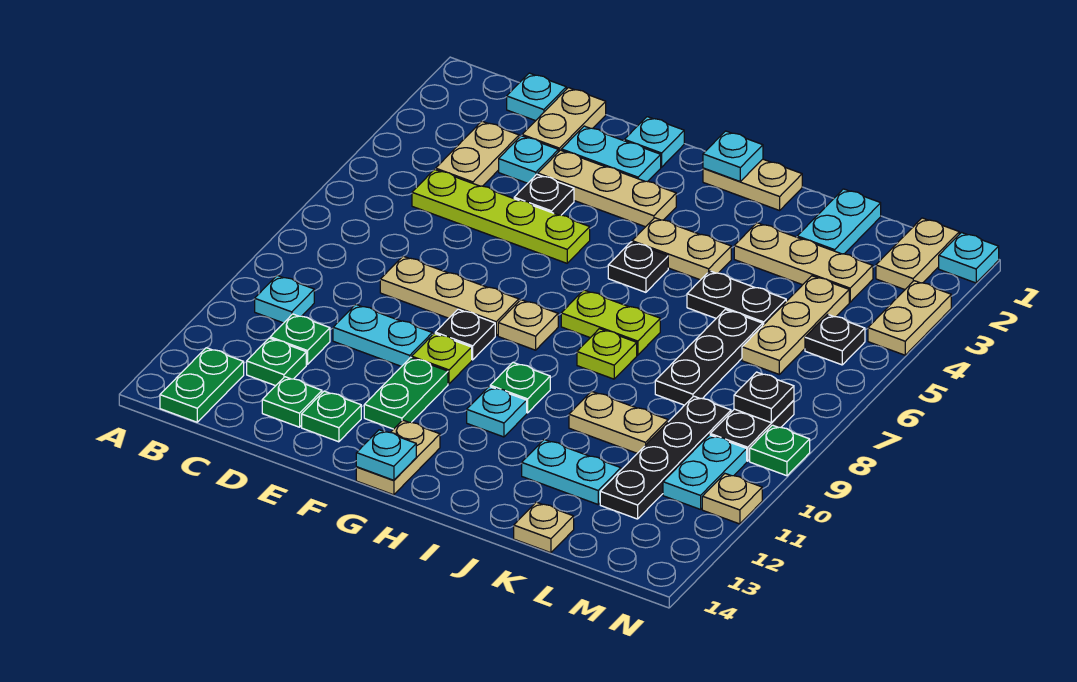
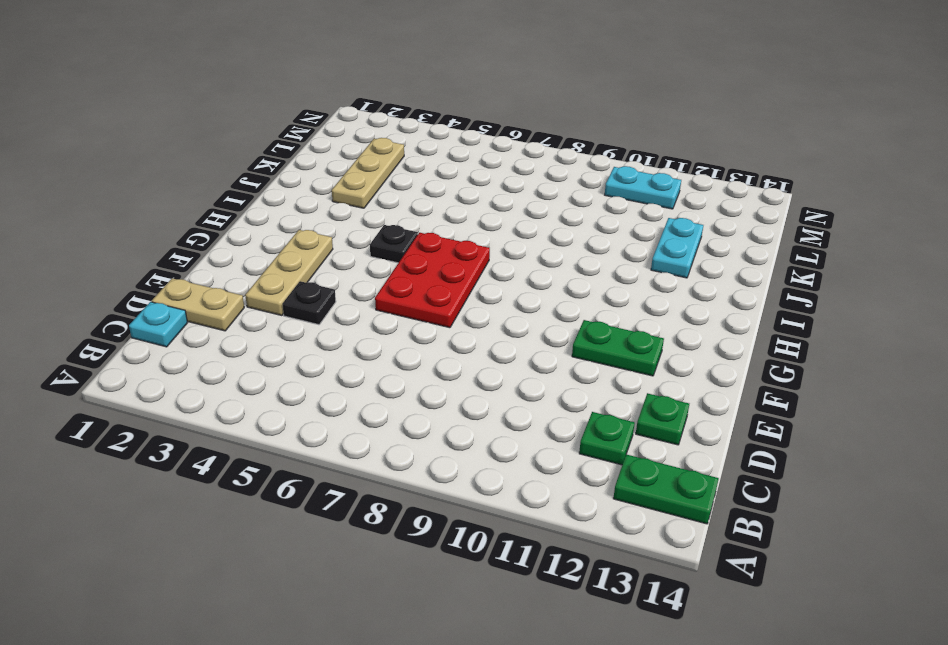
red 2x3 plate [375,233,490,328] -> lime 1x2 plate [561,290,660,355]
none -> cyan 1x1 plate [255,275,314,323]
none -> tan 1x2 plate [436,121,519,186]
none -> lime 1x4 plate [412,169,590,263]
none -> green 1x1 plate [270,314,330,365]

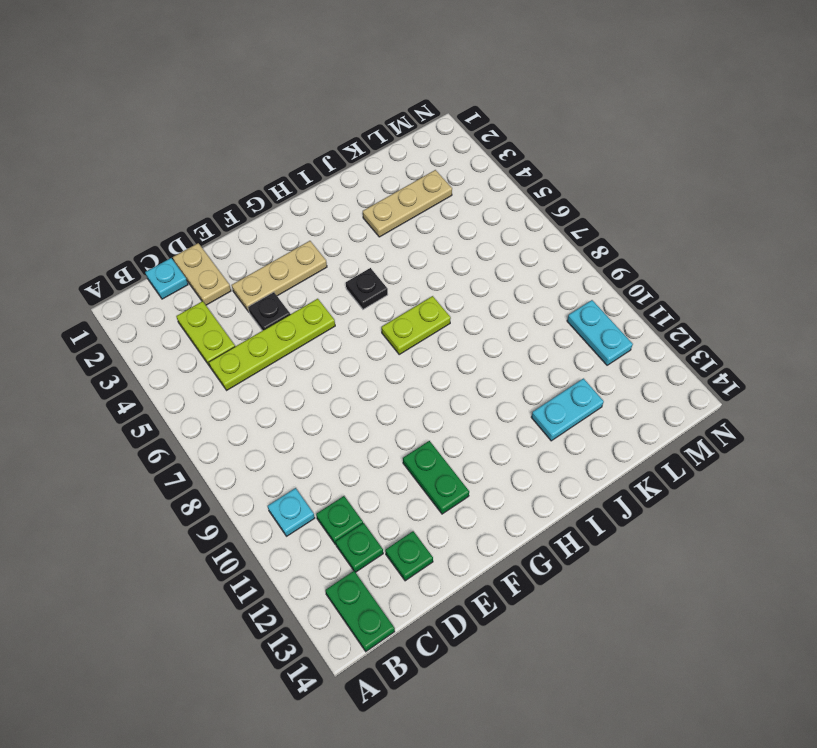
lime 1x2 plate [176,301,235,366] -> tan 1x2 plate [436,121,519,186]
none -> cyan 1x1 plate [499,136,558,183]
none -> tan 1x3 plate [380,256,519,336]
none -> cyan 1x2 plate [333,304,432,367]
none -> cyan 1x2 plate [561,126,661,182]

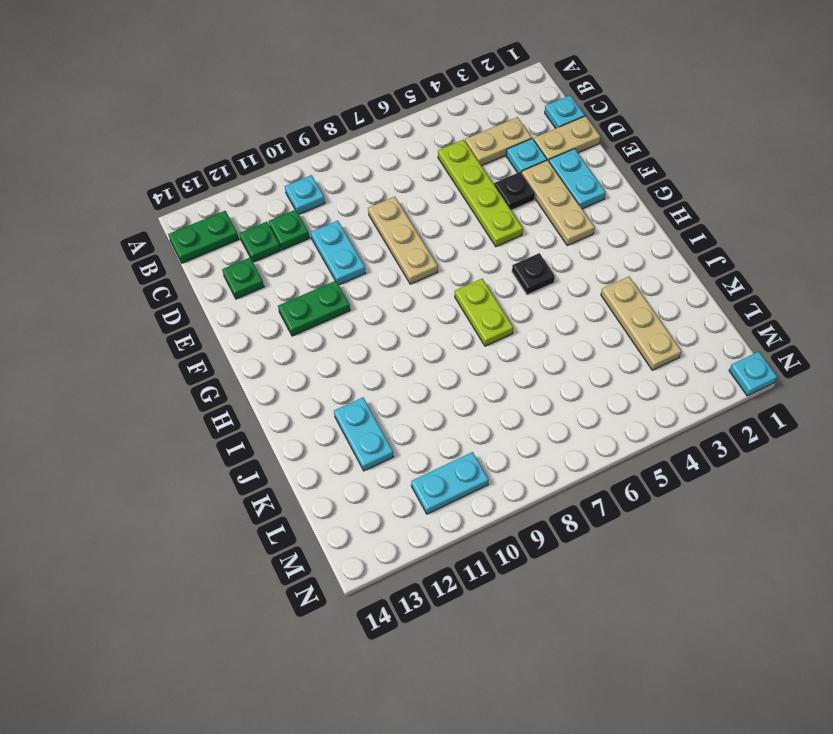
none -> green 1x1 plate [302,391,361,442]
none -> cyan 1x1 plate [624,117,684,167]
none -> black 1x1 plate [435,309,495,360]
none -> lime 1x1 plate [412,333,472,384]

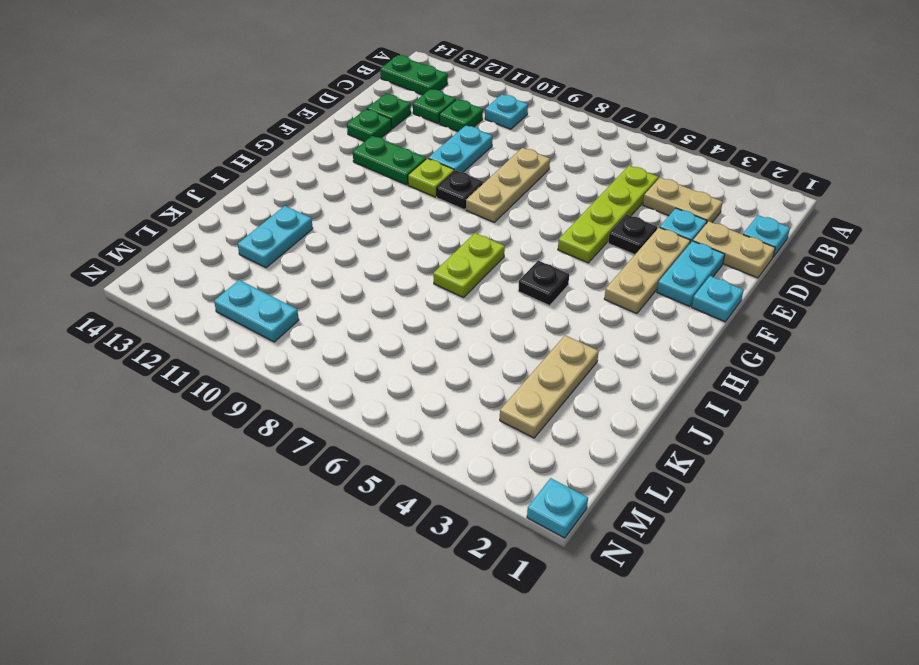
none -> tan 1x1 plate [498,300,558,350]
none -> tan 1x2 plate [356,420,440,495]
none -> tan 1x2 plate [703,159,802,210]
none -> tan 1x2 plate [632,218,731,280]

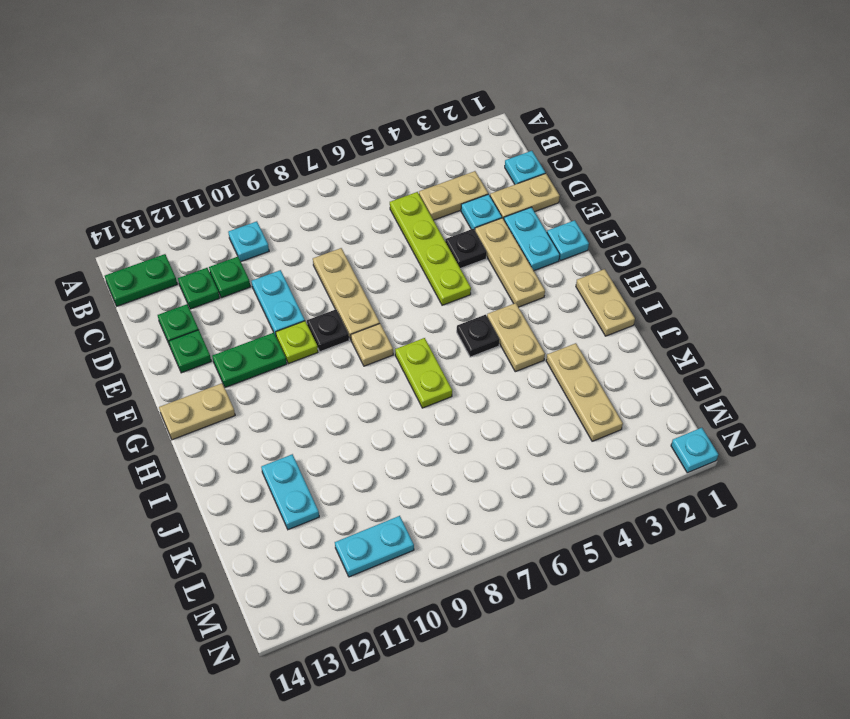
none -> green 1x1 plate [490,362,550,413]
none -> cyan 1x1 plate [467,386,527,437]
none -> lime 1x1 plate [577,329,637,379]
none -> black 1x2 plate [687,271,786,325]

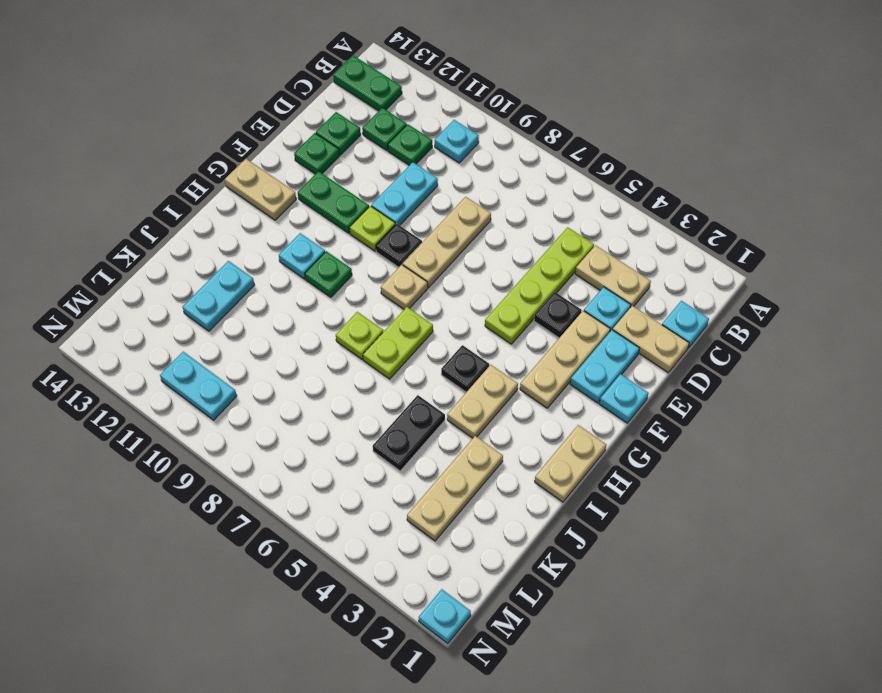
none -> tan 1x2 plate [569,391,668,453]
none -> cyan 1x2 plate [797,189,881,254]
none -> black 1x3 plate [655,309,763,405]
none -> tan 1x1 plate [514,502,574,553]

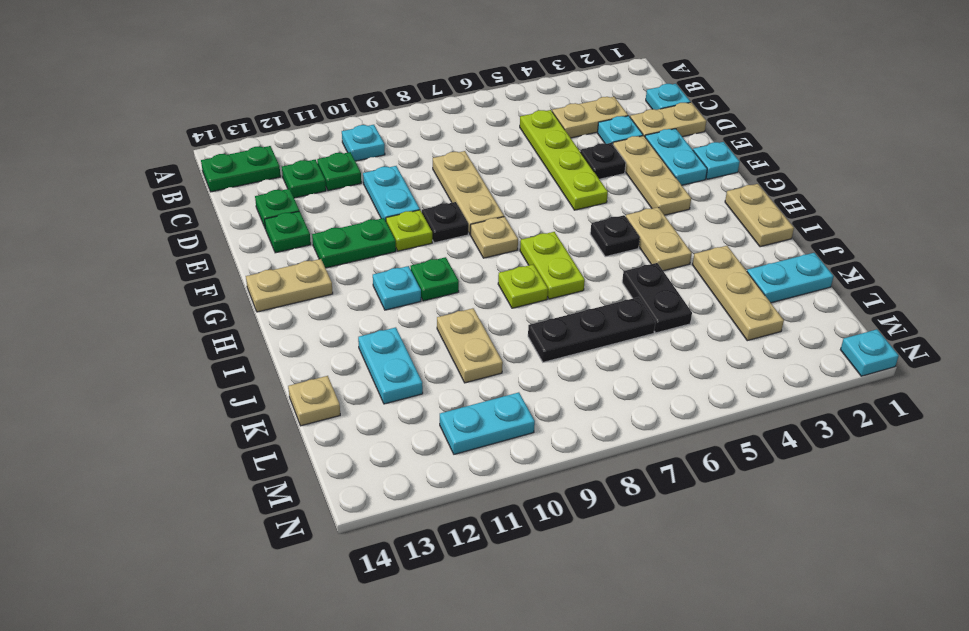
none -> tan 1x3 plate [742,276,849,374]
none -> black 1x4 plate [600,396,731,519]
none -> tan 1x2 plate [876,218,959,290]
none -> black 1x1 plate [805,314,865,365]

